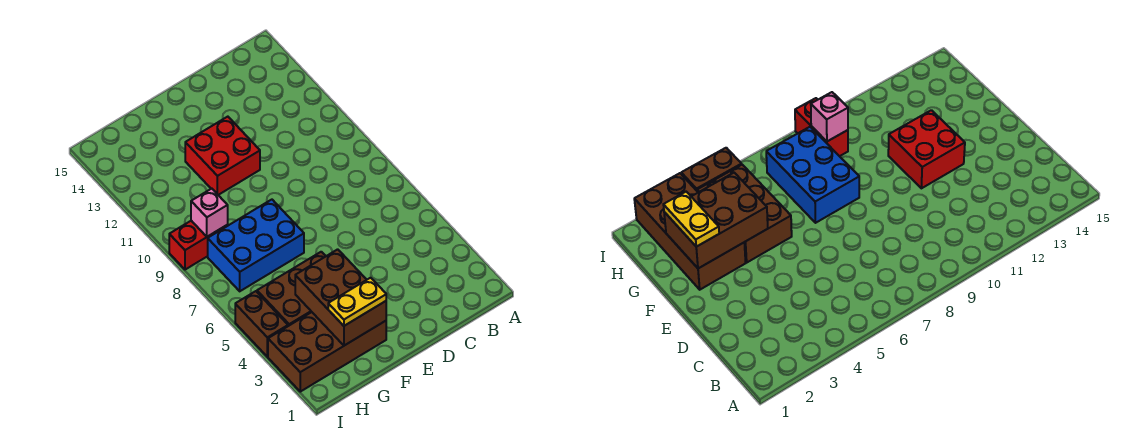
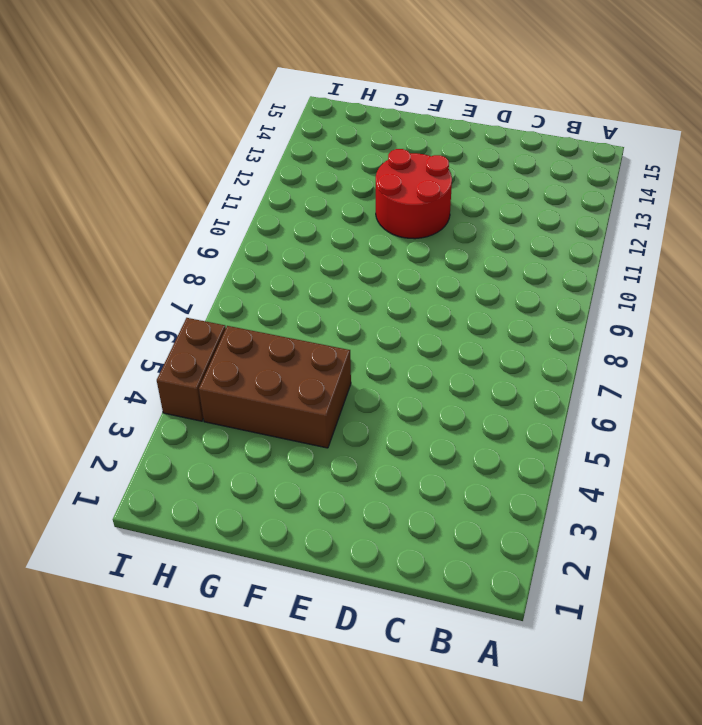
red 2x2 round brick [376,149,452,239] -> red 2x2 brick [185,117,260,195]
none -> brown 2x4 brick [268,312,386,392]
none -> blue 2x3 brick [208,200,304,291]

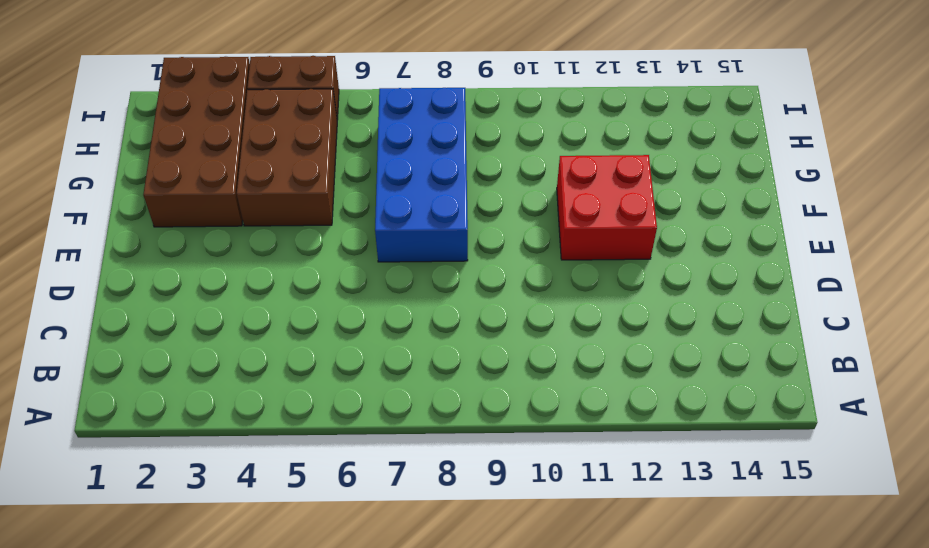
blue 2x4 brick [375,88,468,262] -> blue 2x3 brick [208,200,304,291]
none -> red 1x2 brick [169,221,228,270]
none -> brown 2x3 brick [295,249,386,346]

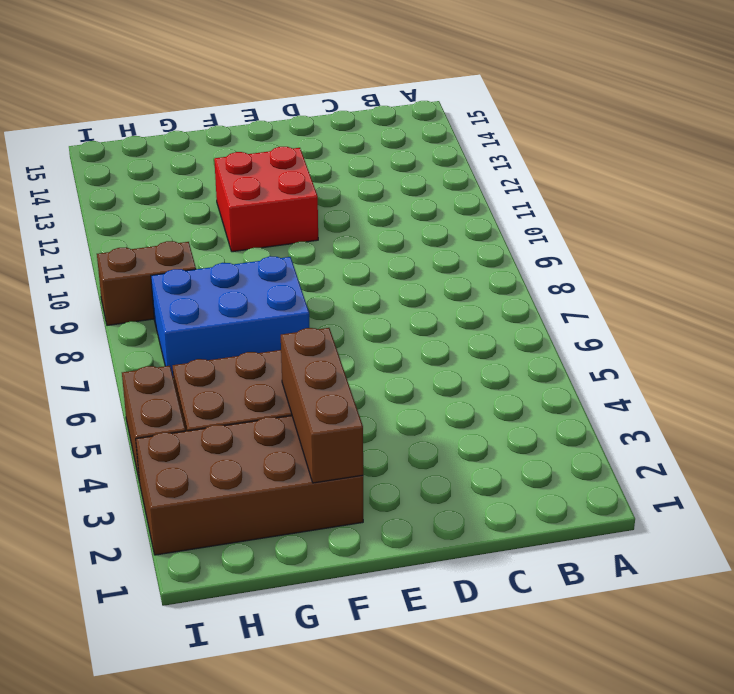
brown 1x3 brick [281,328,363,483] -> brown 2x3 brick [295,249,386,346]
brown 1x2 brick [97,241,196,325] -> red 1x2 brick [169,221,228,270]
none -> pink 1x1 brick [191,189,228,237]
none -> yellow 1x2 plate [328,278,386,326]

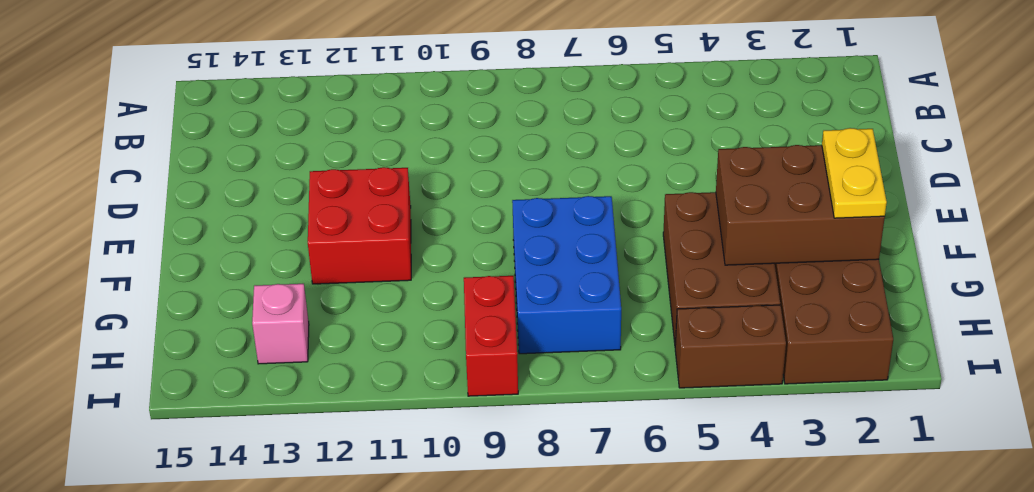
pink 1x1 brick [252,284,309,364] -> pink 1x1 brick moved to [191,189,228,237]

